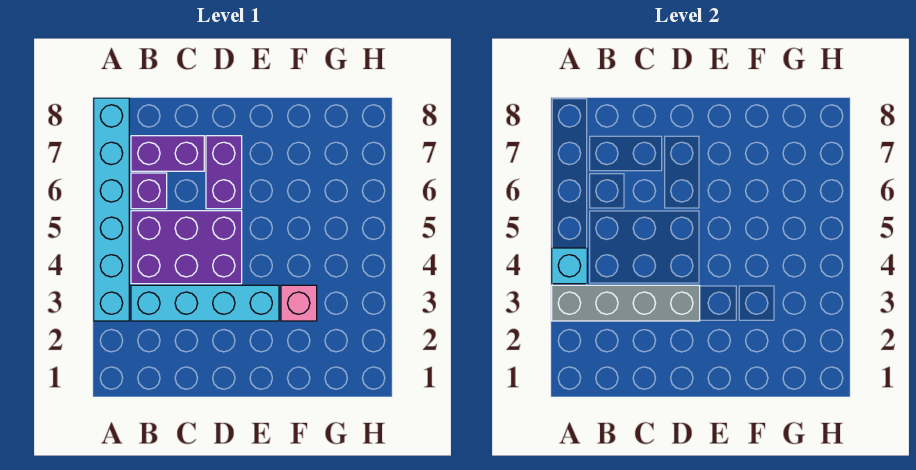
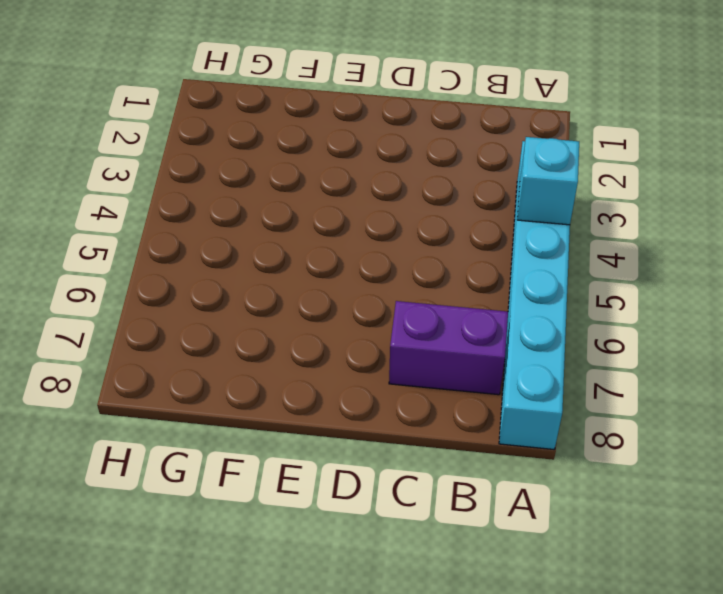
none -> cyan 1x4 brick [131,285,279,321]
none -> purple 2x3 brick [131,211,242,284]

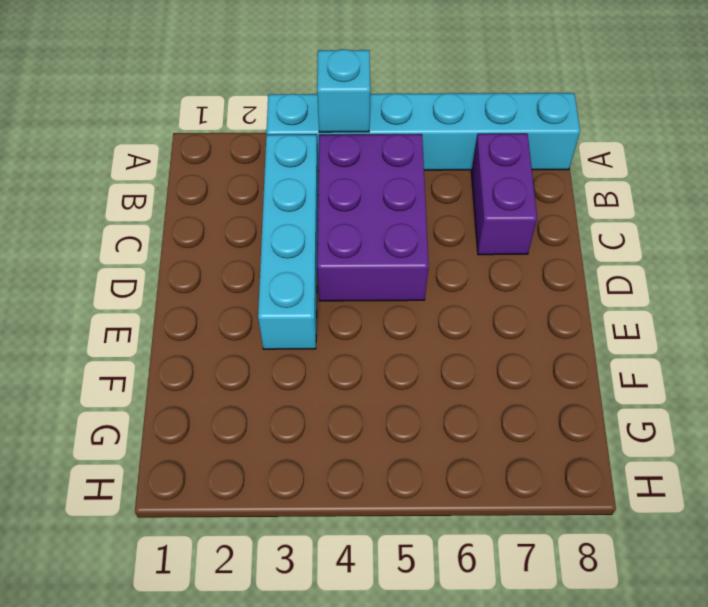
none -> purple 1x1 brick [131,173,167,209]
none -> purple 1x2 brick [206,136,242,209]

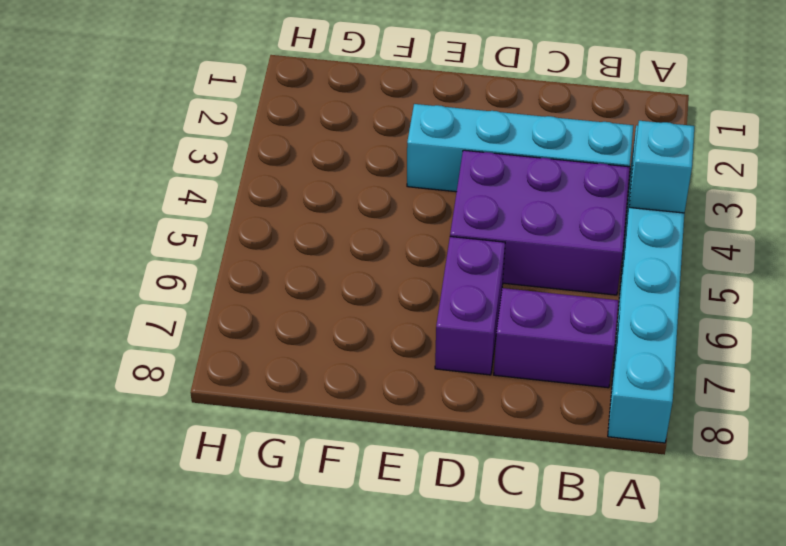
none -> purple 1x1 brick [131,173,167,209]
none -> pink 1x1 brick [281,285,317,321]

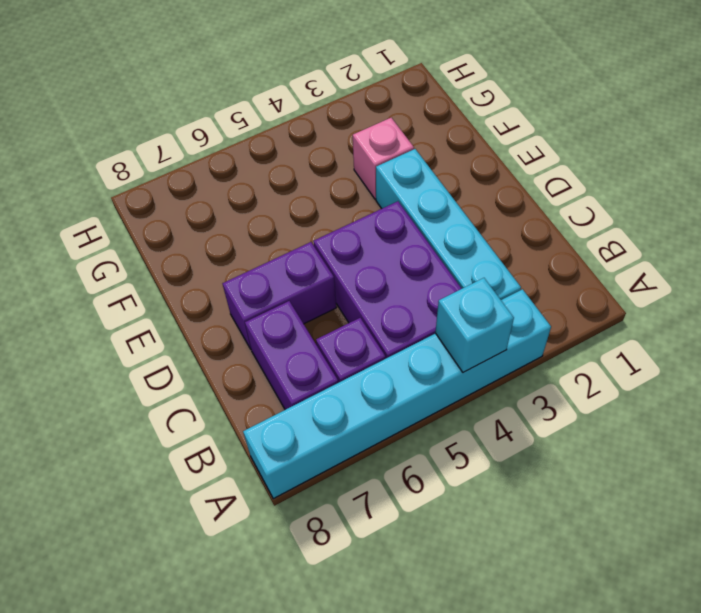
none -> grey 1x4 brick [552,285,700,321]

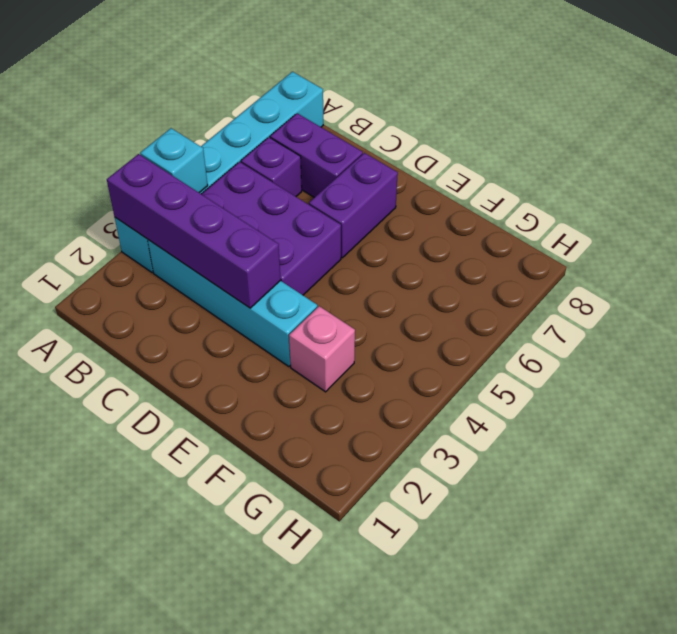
purple 1x4 brick [107,154,281,308] -> grey 1x4 brick [552,285,700,321]

